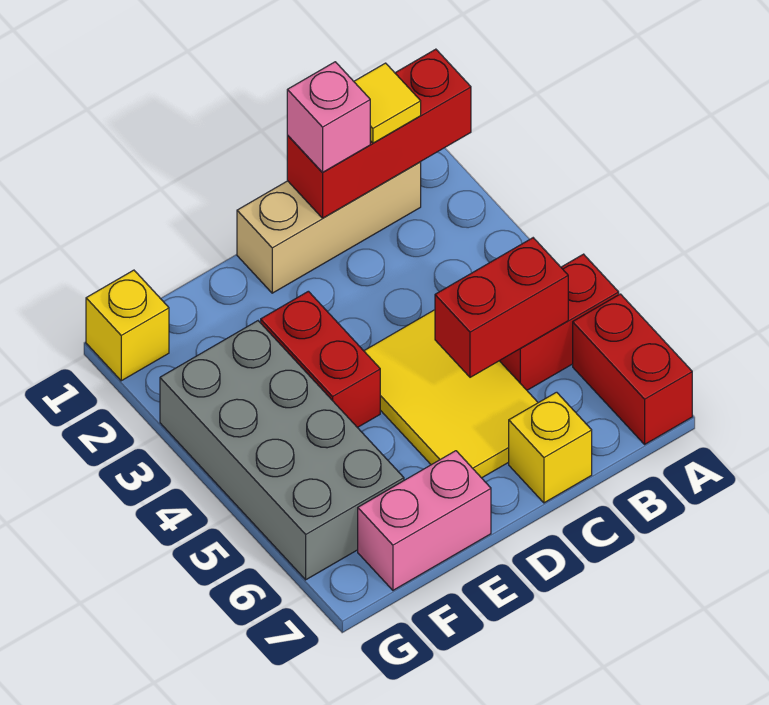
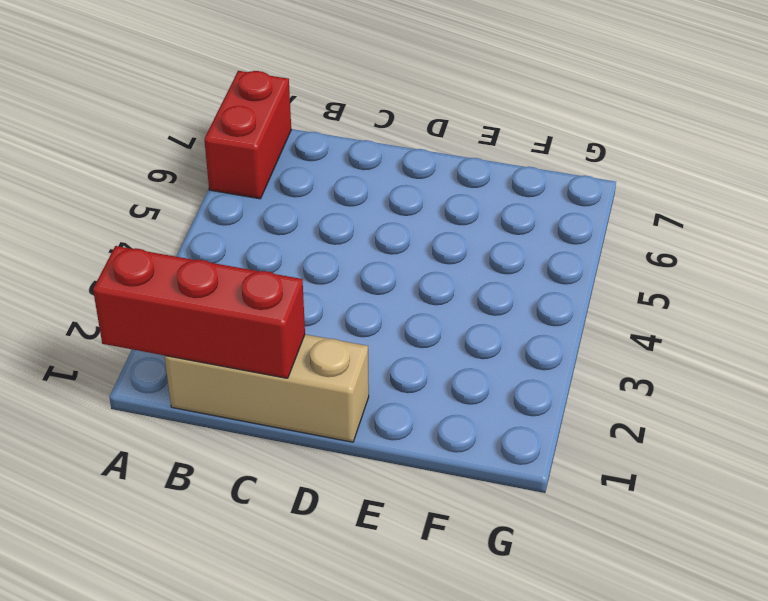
none -> red 1x2 brick [500,254,619,390]
none -> yellow 2x3 tile [364,310,538,478]
none -> yellow 1x1 brick [509,392,592,503]

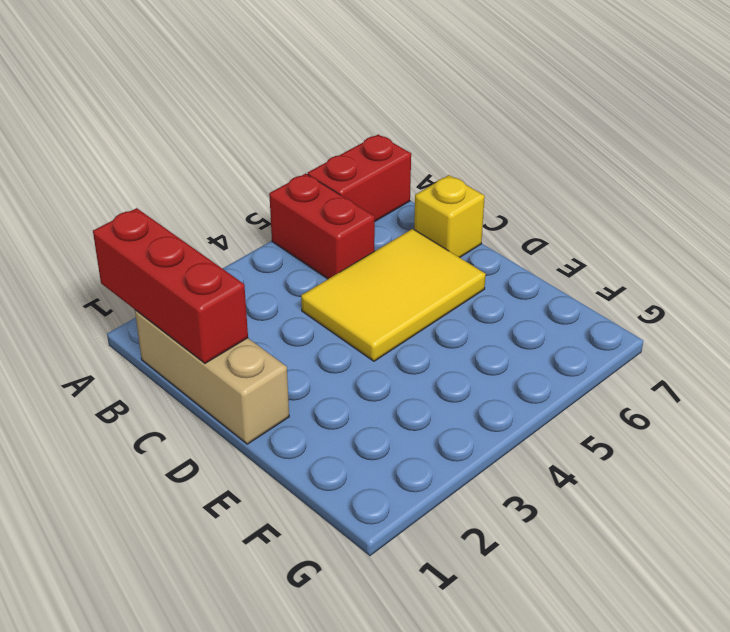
none -> red 1x2 brick [261,291,380,428]
none -> pink 1x2 brick [358,451,491,590]
none -> grey 2x4 brick [160,321,404,580]

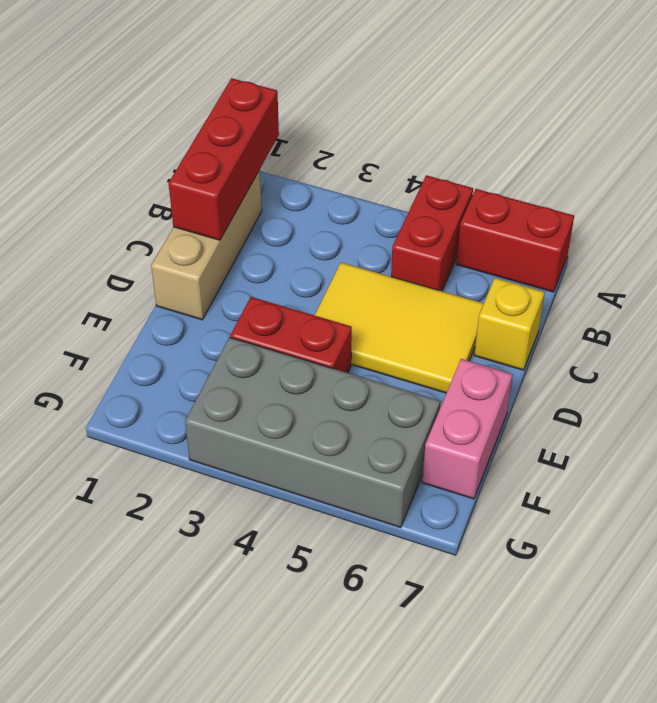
none -> yellow 1x1 brick [86,270,169,381]
none -> red 1x2 brick [435,238,568,377]
none -> yellow 1x1 tile [354,63,421,143]

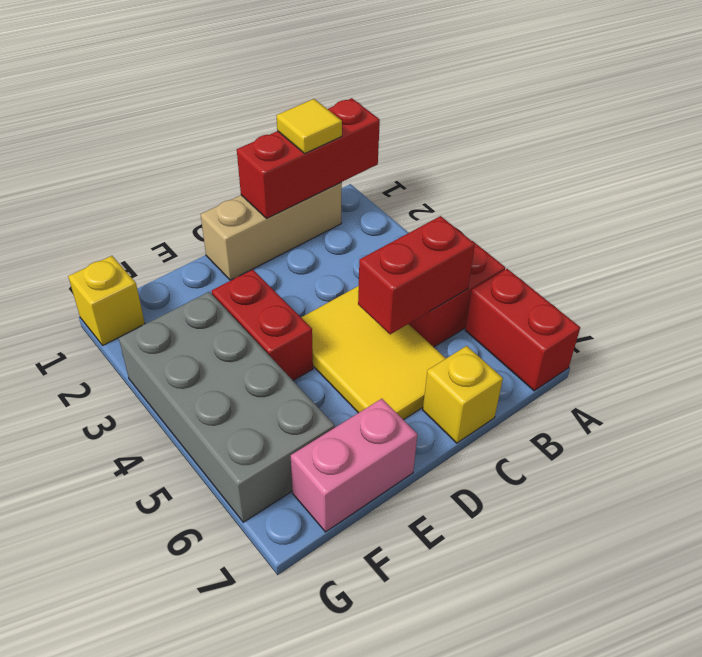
none -> pink 1x1 brick [287,62,370,172]

